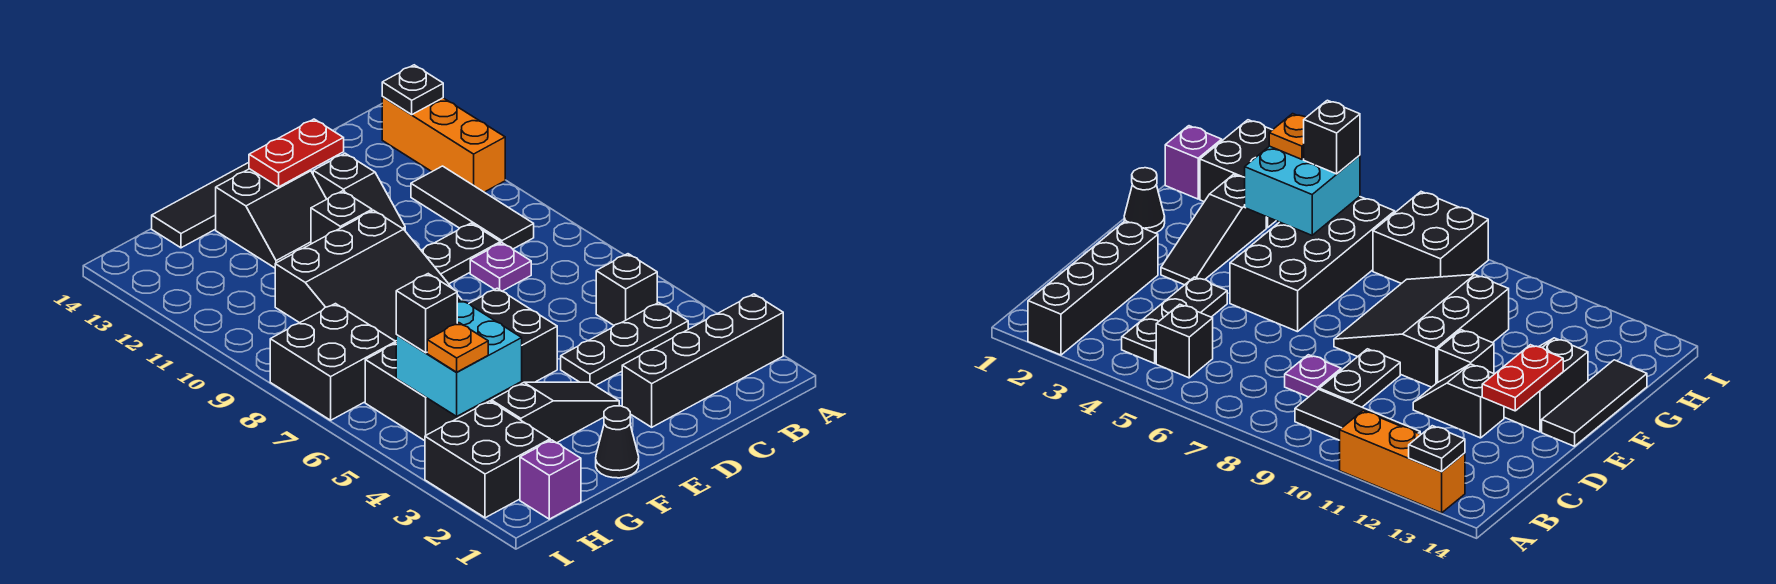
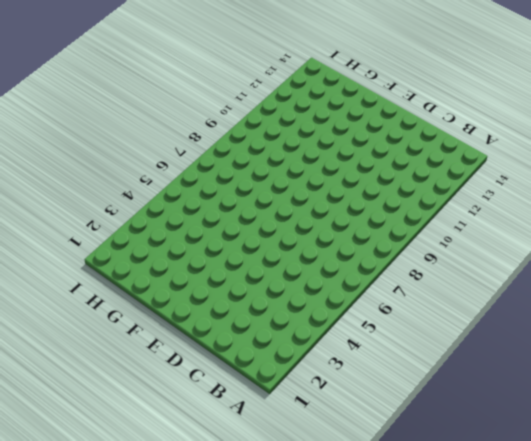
none -> black 1x4 brick [622,294,783,427]
none -> orange 1x3 brick [382,97,505,192]
none -> black 1x3 plate [561,303,688,386]

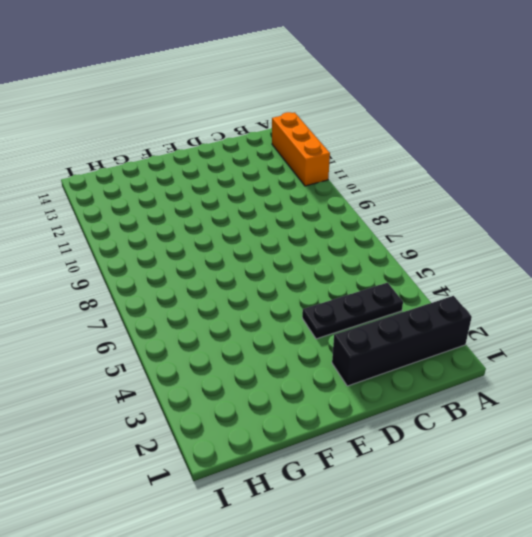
none -> black 1x1 brick [596,254,657,325]
none -> black 1x3 tile [411,166,534,249]
none -> purple 1x1 plate [470,243,531,291]

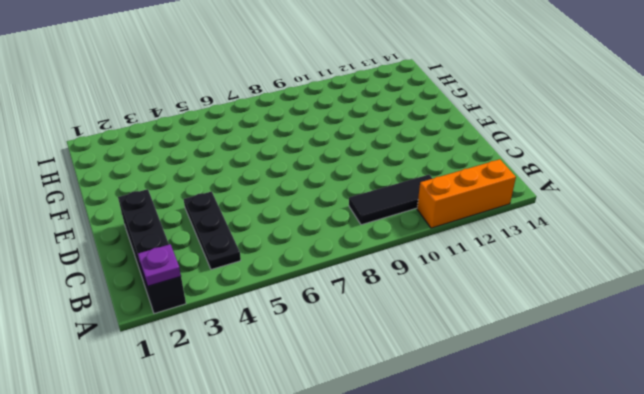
purple 1x1 plate [138,244,181,286] -> purple 1x1 plate moved to [470,243,531,291]
none -> black 1x1 brick [596,254,657,325]
none -> black 1x2 plate [421,223,500,284]
none -> black 1x2 slope [313,153,405,230]

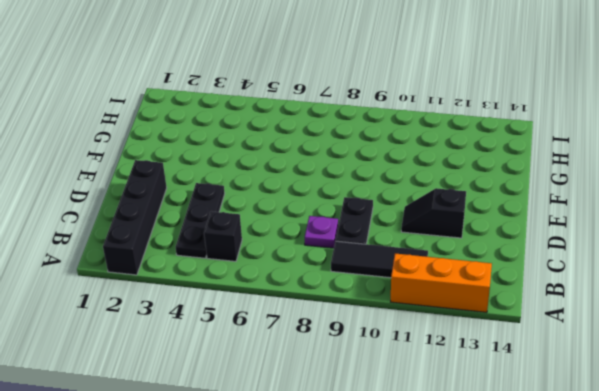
none -> black 1x3 slope [491,382,619,443]
none -> black 2x4 brick [365,288,557,441]
none -> black 3x3 slope [275,210,462,342]

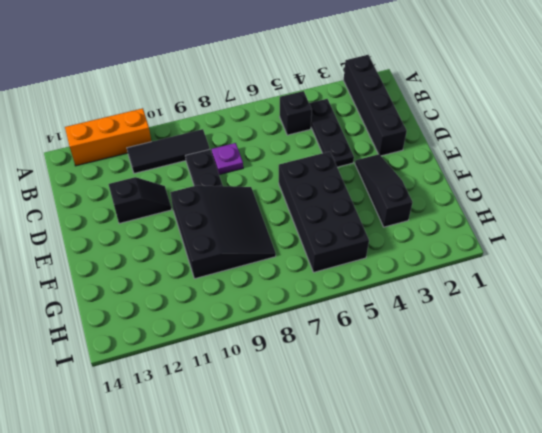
none -> black 1x1 brick [311,191,372,244]
none -> black 2x2 slope [216,169,326,268]
none -> black 1x3 tile [152,163,249,248]

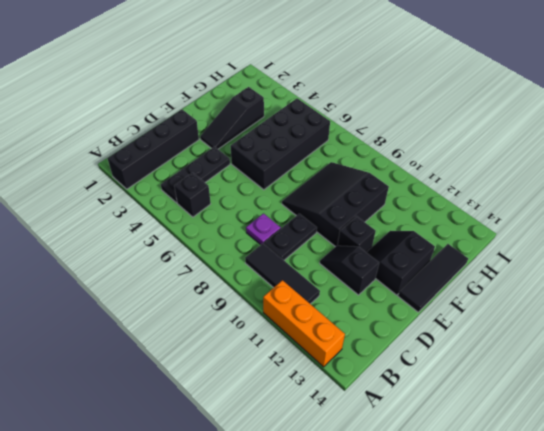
none -> black 1x1 cone [596,406,639,478]
none -> purple 1x1 brick [520,440,581,519]
none -> black 2x2 brick [425,401,550,518]

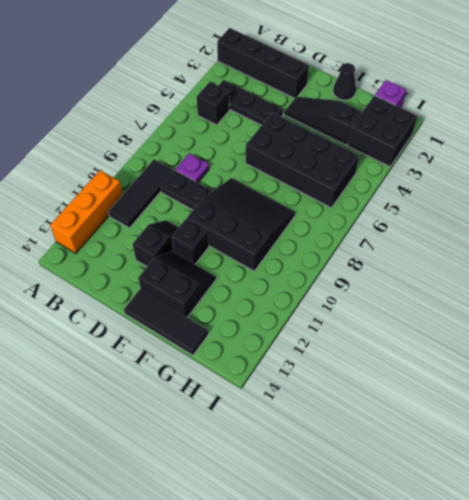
none -> black 2x2 brick [270,304,396,420]
none -> black 1x1 plate [382,65,443,114]
none -> red 1x2 plate [249,119,344,187]

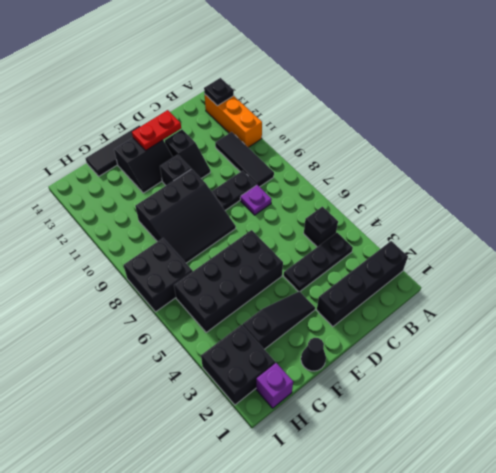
none -> cyan 2x2 brick [396,300,522,416]
none -> orange 1x1 plate [427,323,488,372]
none -> black 1x1 brick [396,274,457,353]

